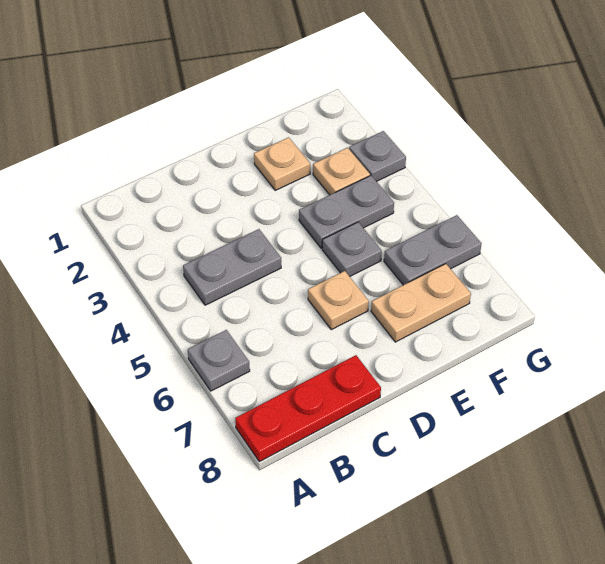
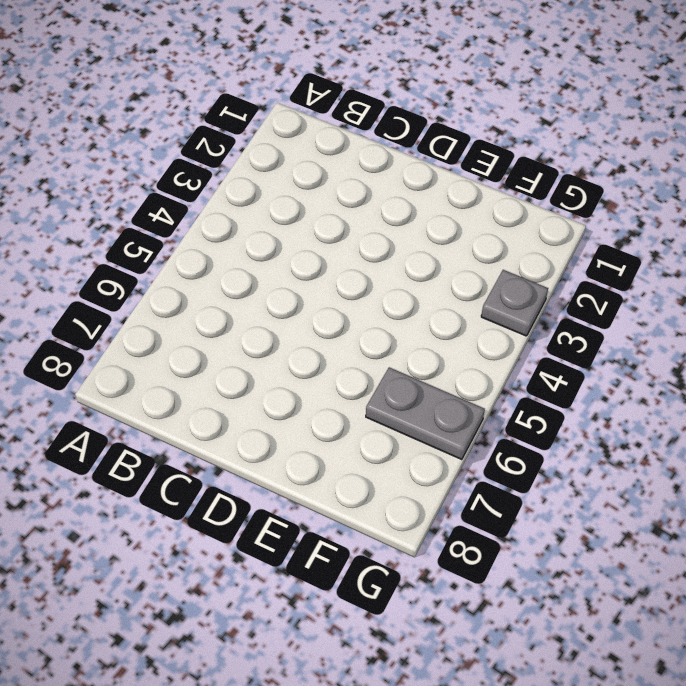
none -> grey 1x1 plate [188,330,250,391]
none -> red 1x3 plate [235,355,381,462]

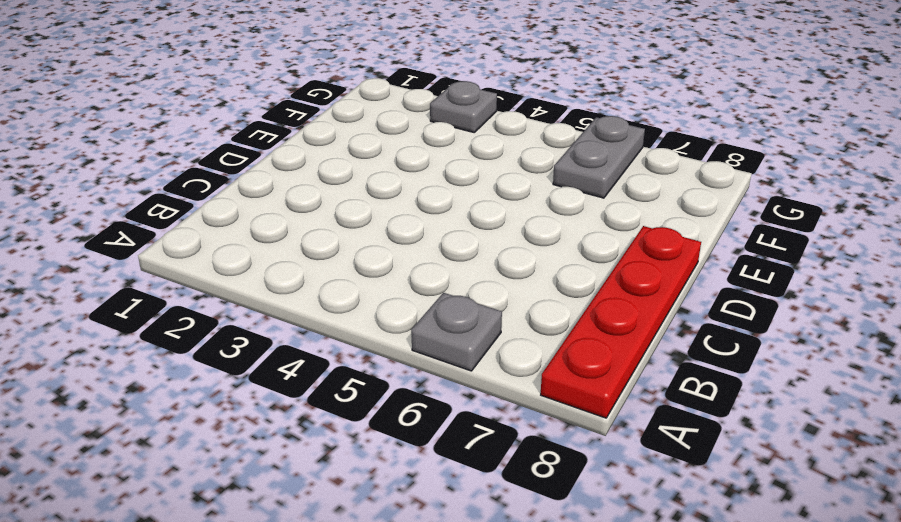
red 1x4 plate [541,226,701,418] -> red 1x3 plate [235,355,381,462]
none -> grey 1x2 plate [183,229,281,305]
none -> tan 1x1 plate [308,271,369,330]

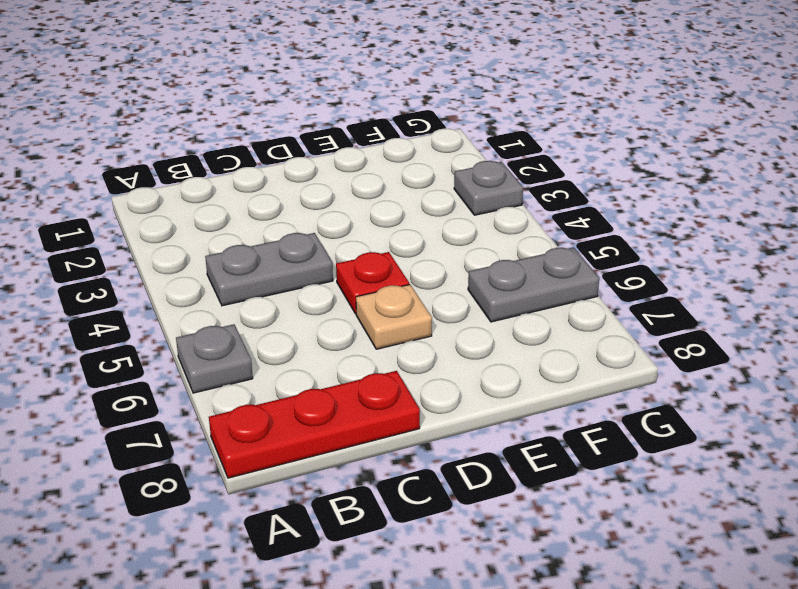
red 1x1 plate [336,252,409,314] -> none
none -> tan 1x1 plate [254,137,310,190]
none -> grey 1x2 plate [299,176,394,248]

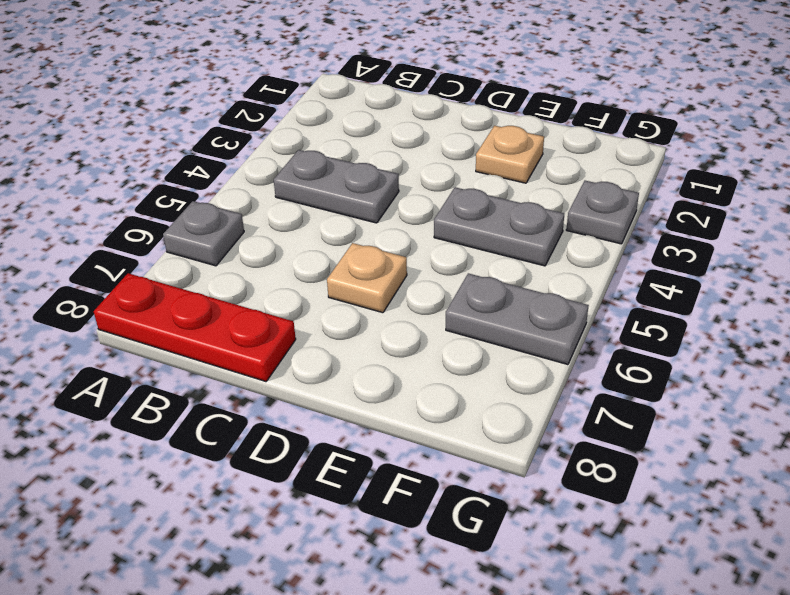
none -> grey 1x1 plate [322,222,382,276]
none -> tan 1x2 plate [371,264,471,342]

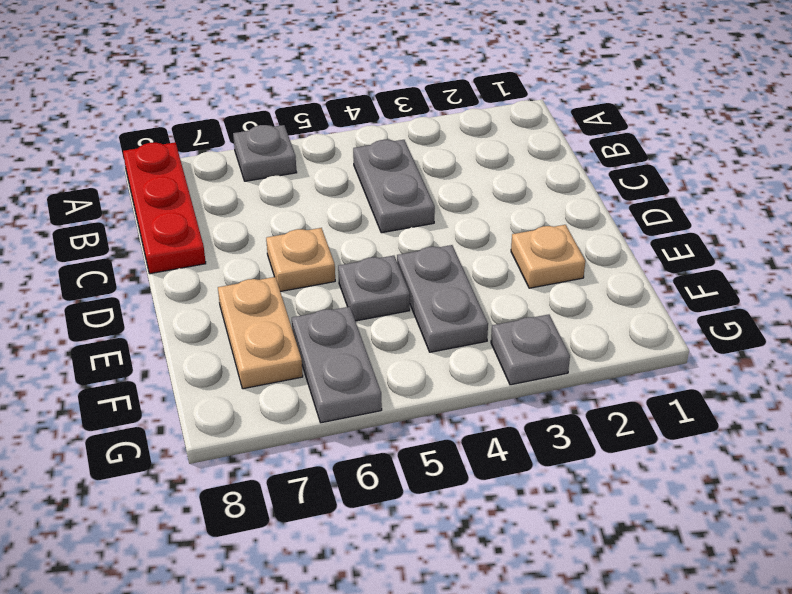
none -> tan 1x1 plate [313,148,370,195]

